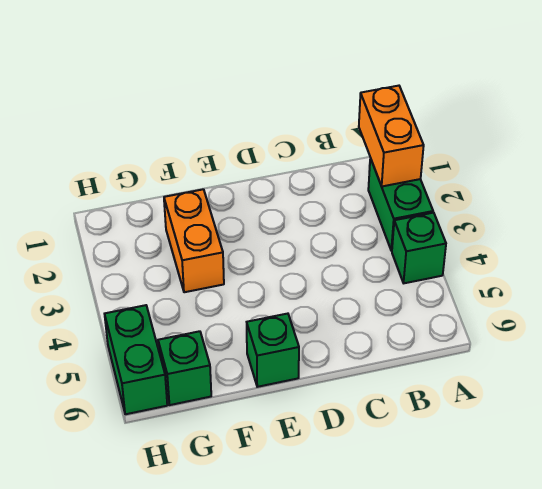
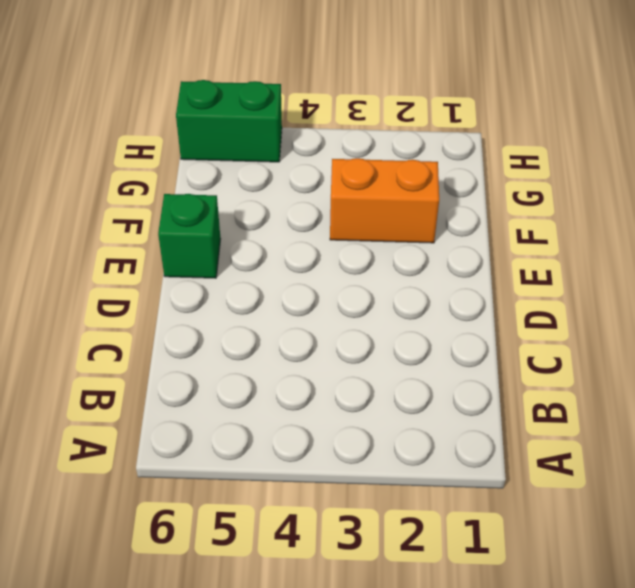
none -> green 1x2 brick [368,158,433,251]
none -> green 1x1 brick [392,213,446,283]

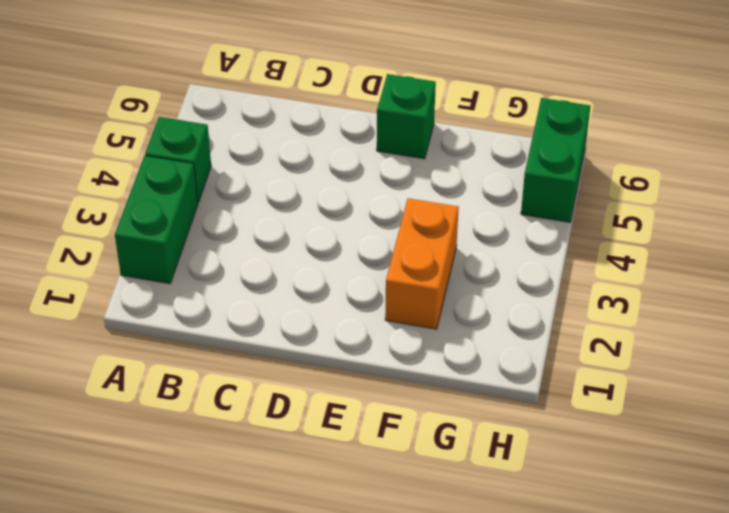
none -> green 1x1 brick [158,331,211,405]
none -> orange 1x2 brick [359,86,424,186]

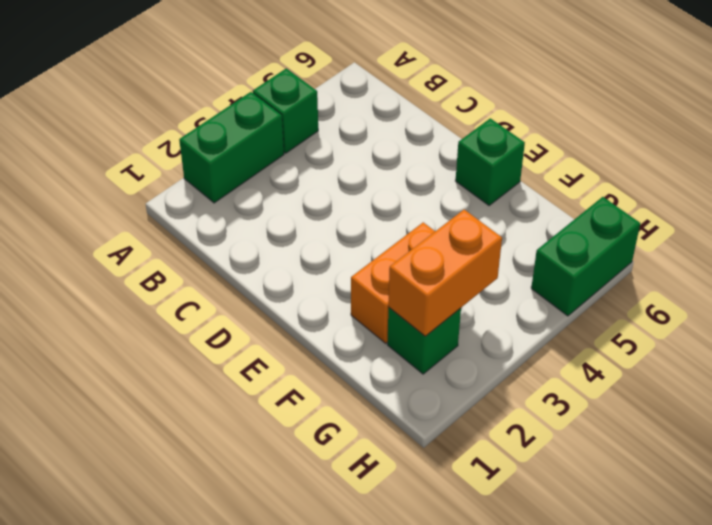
green 1x1 brick [387,308,461,374] -> green 1x1 brick moved to [158,331,211,405]
orange 1x2 brick [388,210,502,336] -> orange 1x2 brick moved to [359,86,424,186]

